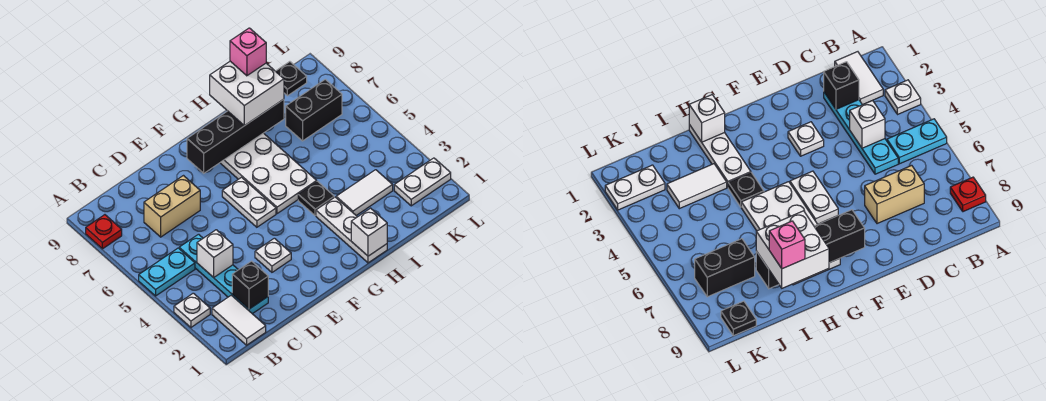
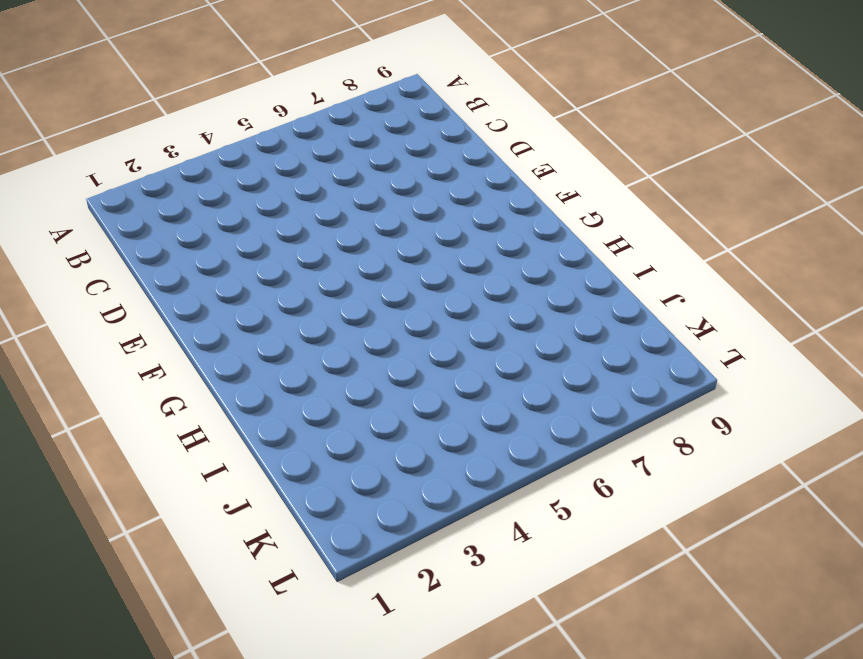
none -> white 1x1 plate [174,293,210,327]
none -> cyan 1x2 plate [139,248,195,296]
none -> red 1x1 plate [86,215,122,249]

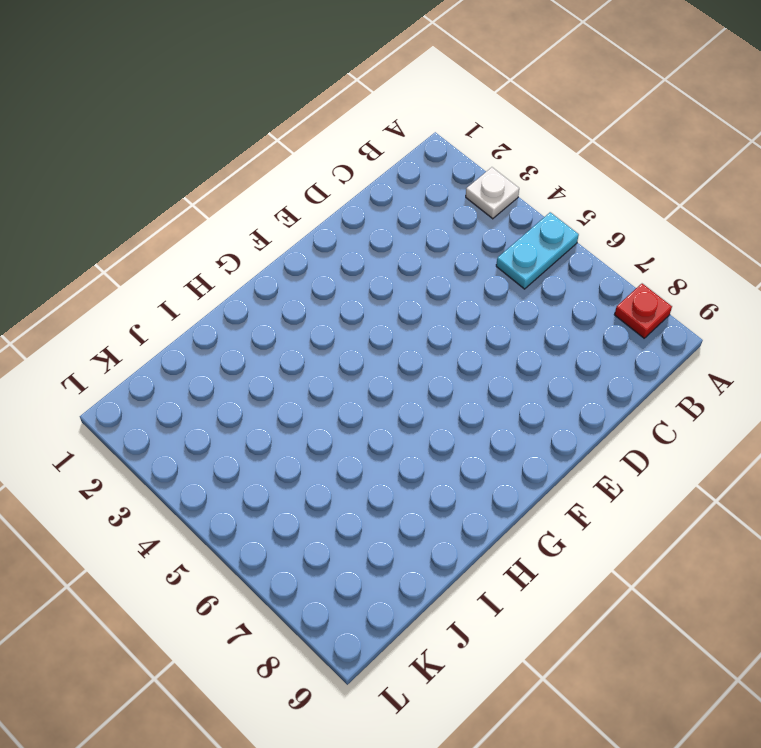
none -> white 1x2 tile [212,295,266,345]
none -> cyan 1x4 plate [179,234,268,314]
none -> tan 1x2 brick [144,176,200,237]

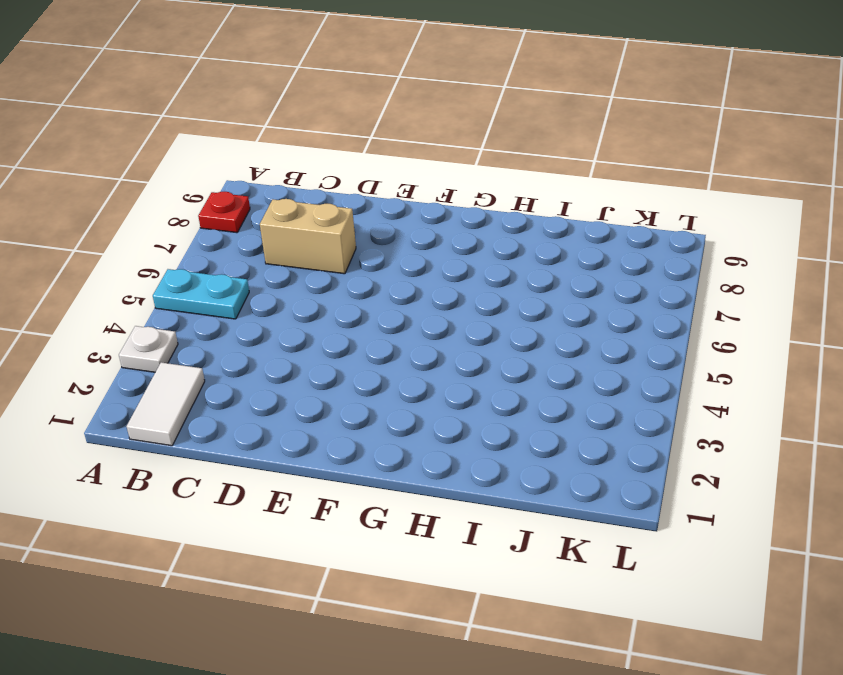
none -> cyan 1x4 plate [179,234,268,314]
none -> white 1x1 plate [255,238,291,272]
none -> white 1x2 plate [222,177,276,227]

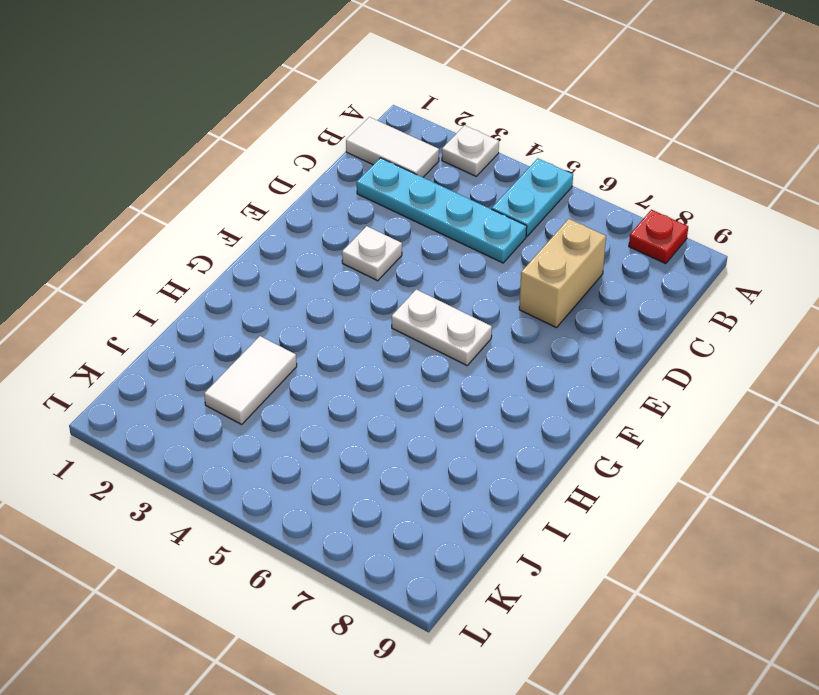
none -> white 2x4 plate [220,133,317,214]
none -> white 1x3 plate [316,197,387,263]
none -> black 1x1 plate [298,181,334,216]

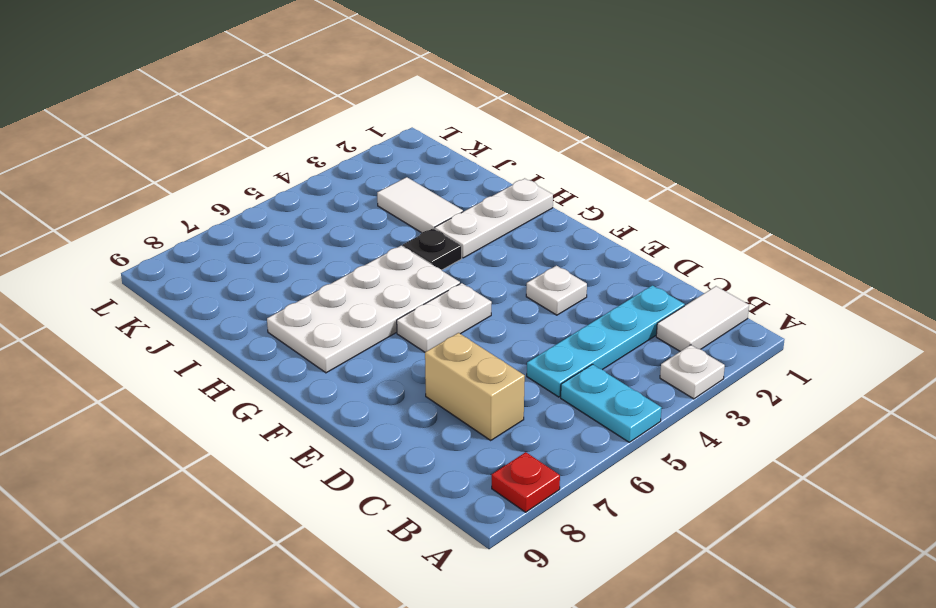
none -> black 1x2 brick [286,79,342,141]
none -> white 1x2 plate [394,158,451,206]
none -> black 1x1 plate [276,62,307,96]

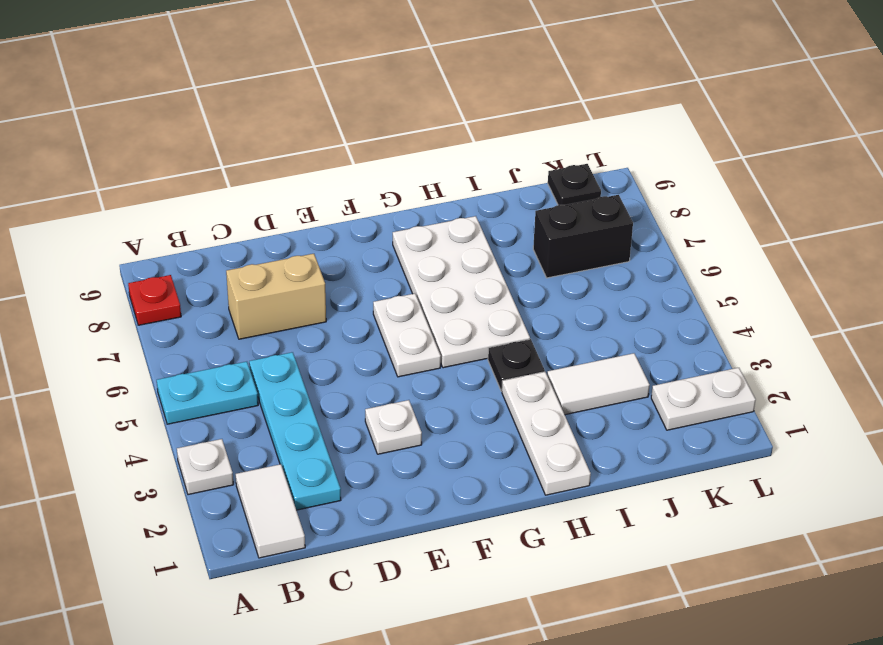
none -> black 1x1 brick [232,261,268,309]
none -> white 1x1 brick [197,230,233,278]
none -> black 1x4 brick [187,99,284,173]

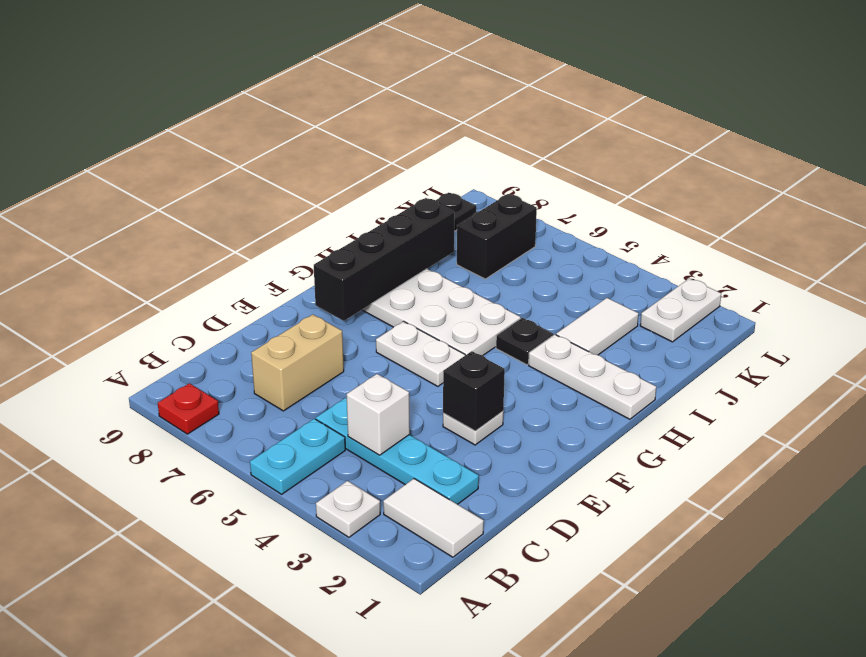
black 1x1 brick [443,351,505,431] -> black 1x1 brick moved to [232,261,268,309]
none -> white 1x1 brick [351,208,387,256]
none -> white 2x2 brick [210,61,284,126]
none -> pink 1x1 brick [230,28,266,76]

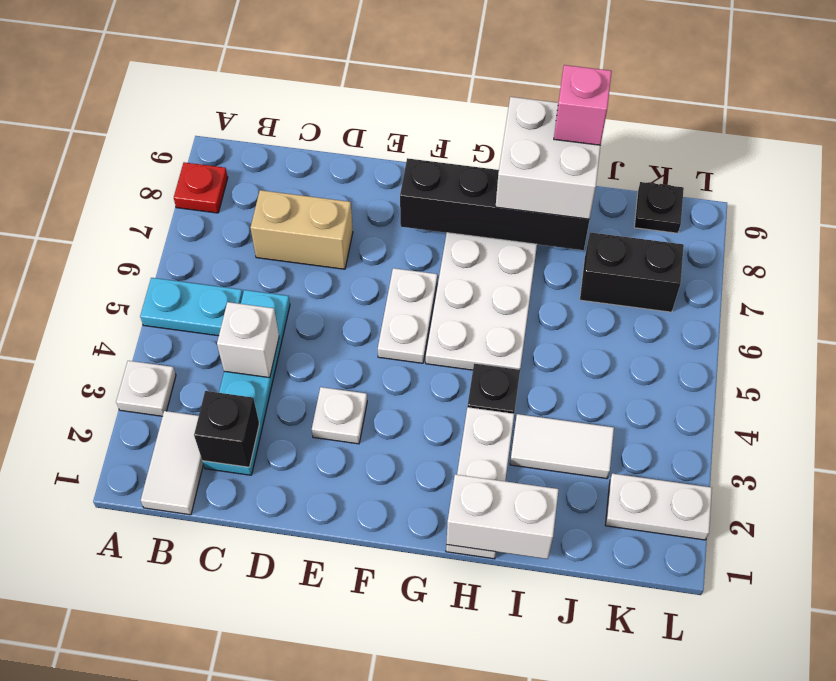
white 1x2 brick [446,474,559,559] -> white 1x1 brick [351,208,387,256]

